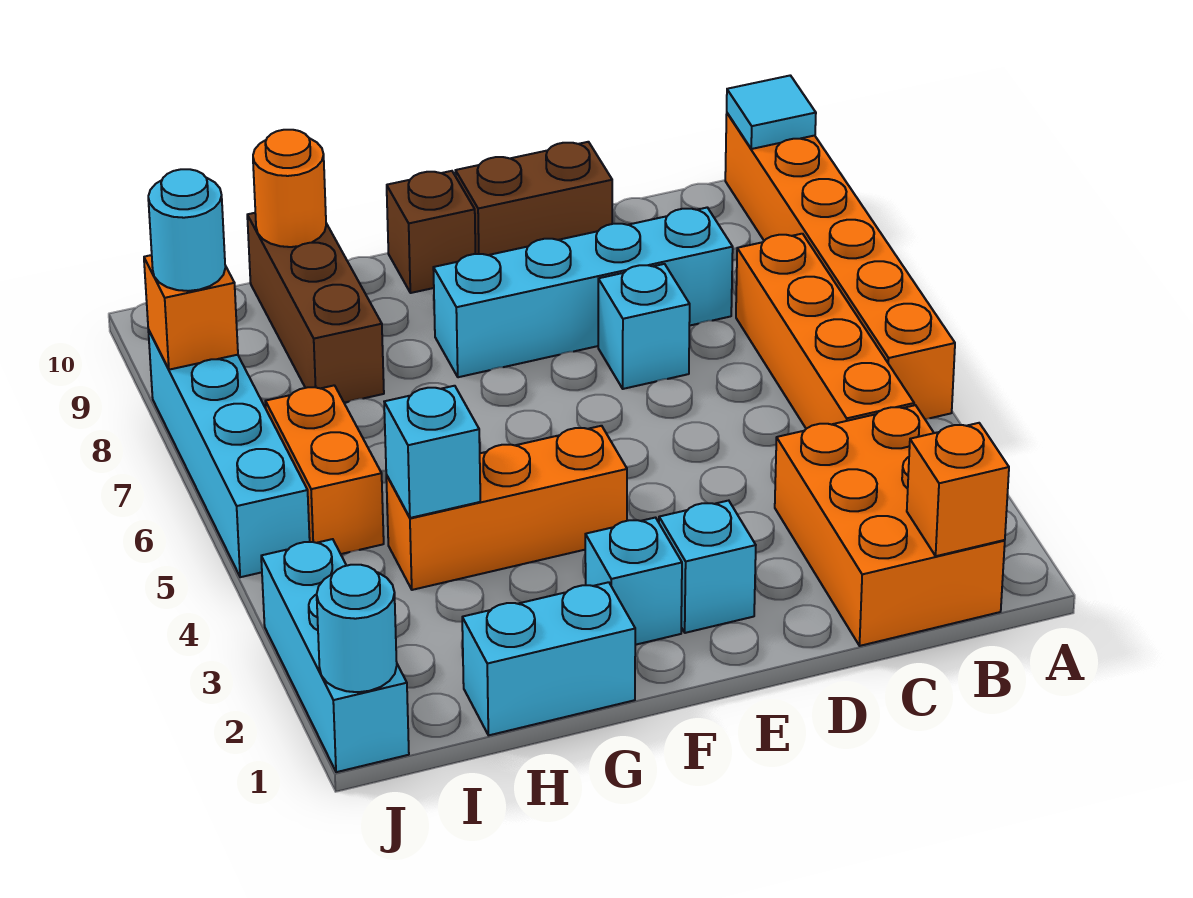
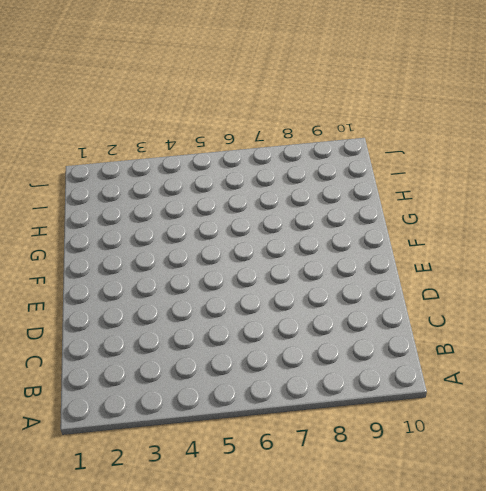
none -> orange 1x6 brick [725,113,955,419]
none -> orange 2x3 brick [775,405,1005,646]
none -> orange 1x4 brick [736,234,914,429]

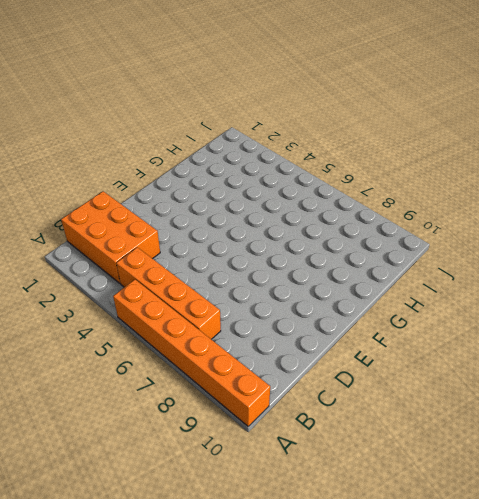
none -> cyan 1x4 brick [433,208,733,377]
none -> cyan 1x1 brick [598,264,690,389]
none -> brown 1x2 brick [455,142,612,255]

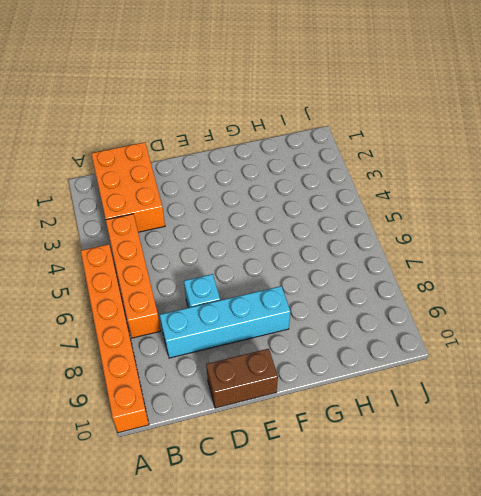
none -> cyan 1x1 brick [659,501,756,633]
none -> cyan 1x1 brick [585,518,682,645]
none -> orange 1x3 brick [386,426,627,590]

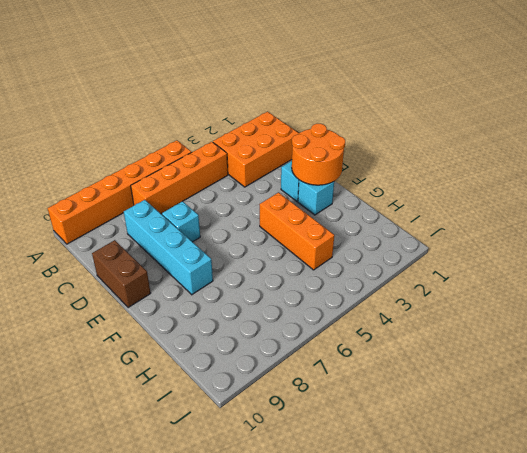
orange 2x2 round brick [292,124,345,185] -> none
none -> brown 1x1 brick [387,171,475,293]
none -> cyan 1x2 brick [462,582,635,735]
none -> brown 1x3 brick [247,213,384,403]

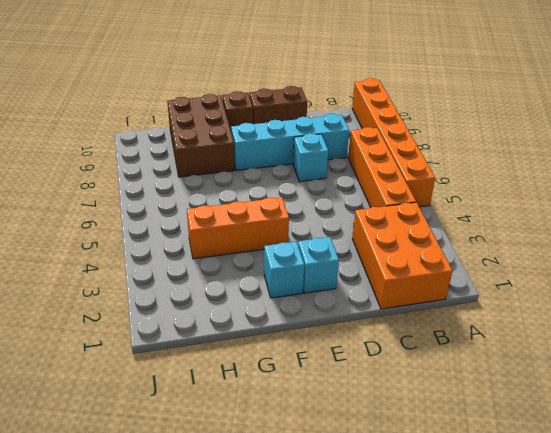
brown 2x3 brick [167,94,235,177] -> brown 1x3 brick [247,213,384,403]
none -> cyan 1x2 brick [462,582,635,735]
none -> orange 1x2 brick [265,385,384,554]
none -> cyan 1x3 brick [261,539,409,772]

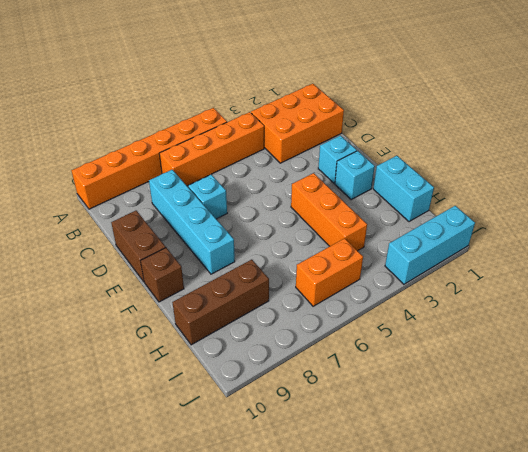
none -> cyan 1x4 brick [148,329,310,577]
none -> cyan 1x1 tile [727,75,816,149]
none -> orange 1x1 brick [907,423,1009,556]

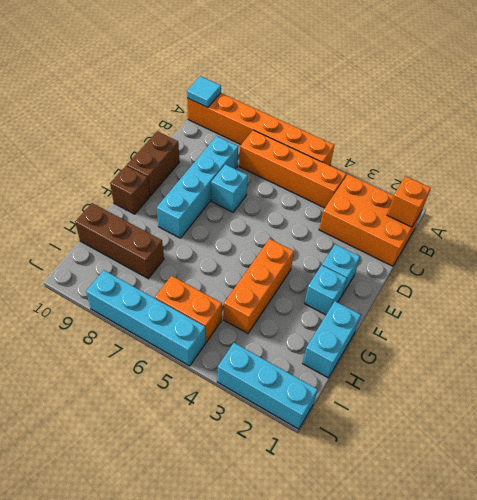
none -> cyan 1x1 brick [384,386,480,518]
none -> orange 1x1 round brick [253,130,326,247]
none -> cyan 1x1 round brick [317,565,397,692]

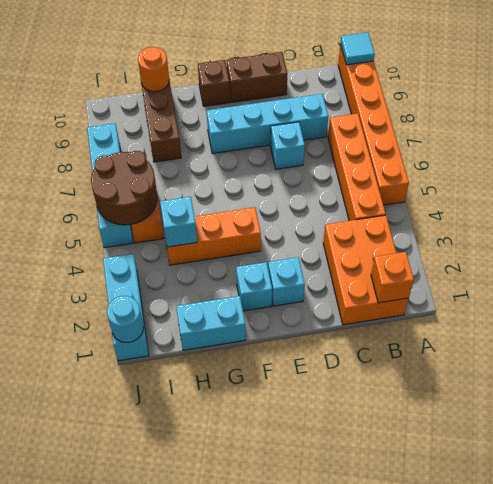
brown 2x2 round brick [91,151,157,225] -> none
none -> orange 1x1 brick [144,255,238,370]
none -> cyan 1x1 round brick [148,169,225,291]

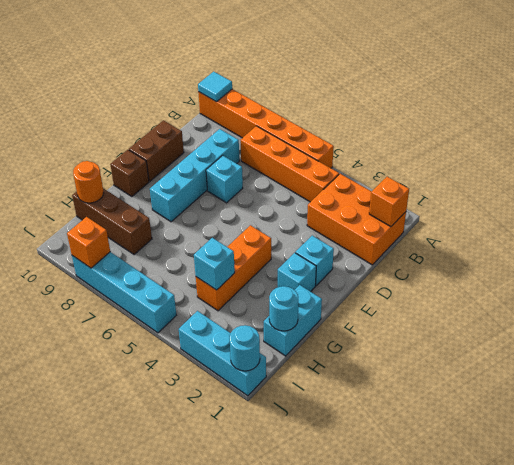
cyan 1x1 round brick [269,286,298,331] -> cyan 1x1 round brick moved to [148,169,225,291]
none -> orange 1x2 brick [265,385,384,554]

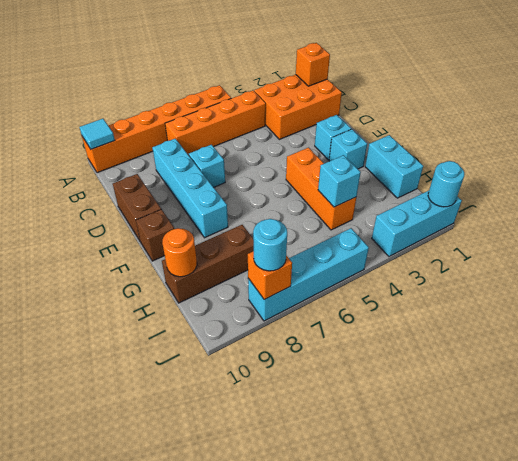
none -> orange 1x2 brick [265,385,384,554]

